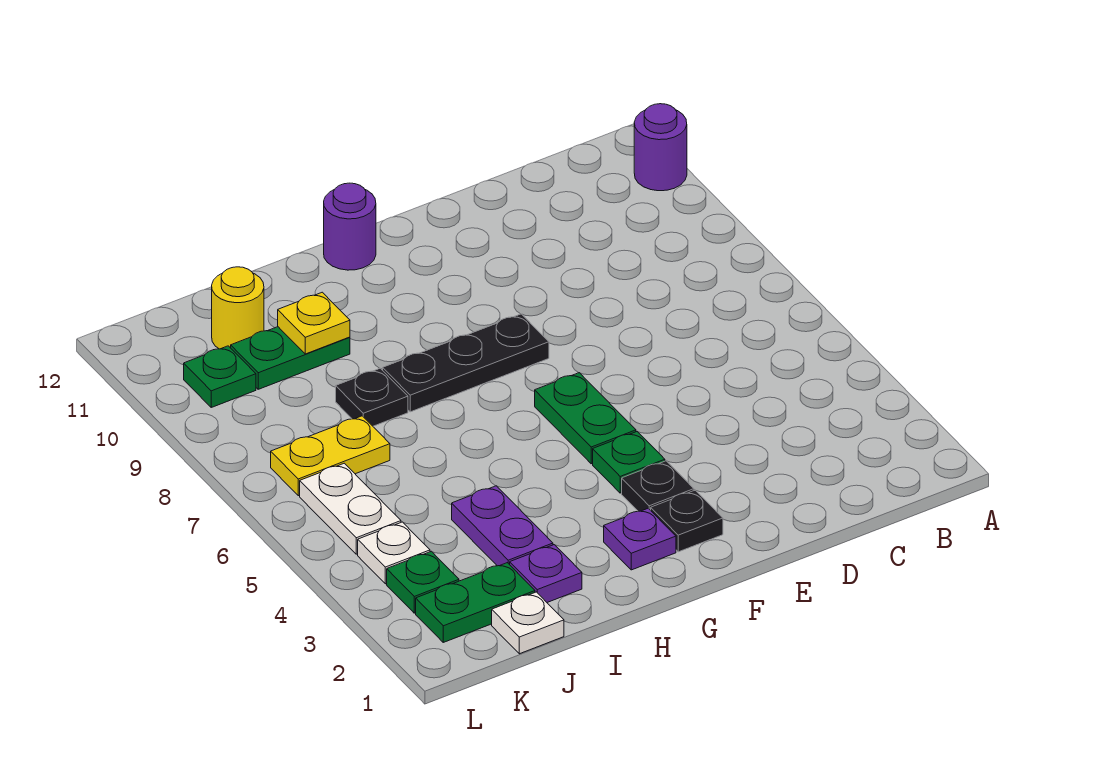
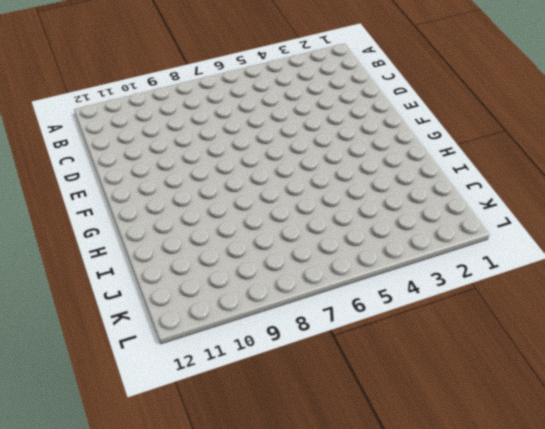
none -> purple 1x1 round brick [634,104,687,191]
none -> black 1x1 plate [651,490,723,552]
none -> black 1x1 plate [622,461,694,511]

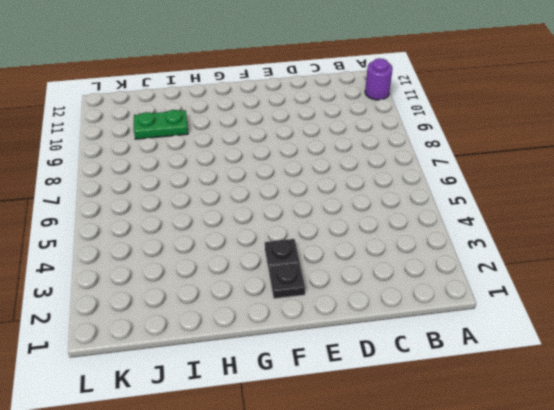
none -> green 1x1 plate [593,432,665,493]
none -> green 1x2 plate [535,373,636,464]
none -> black 1x3 plate [383,314,549,412]

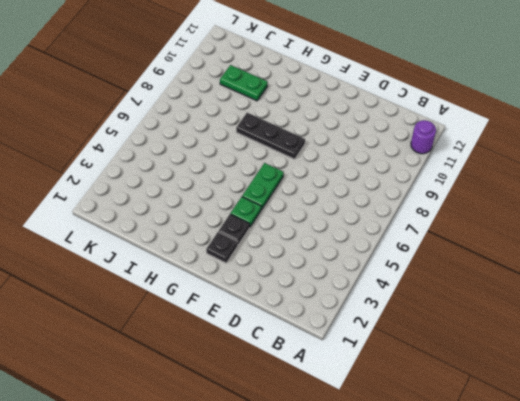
none -> purple 1x1 plate [604,508,676,570]
none -> purple 1x1 round brick [324,183,376,270]
none -> purple 1x1 plate [510,545,582,602]

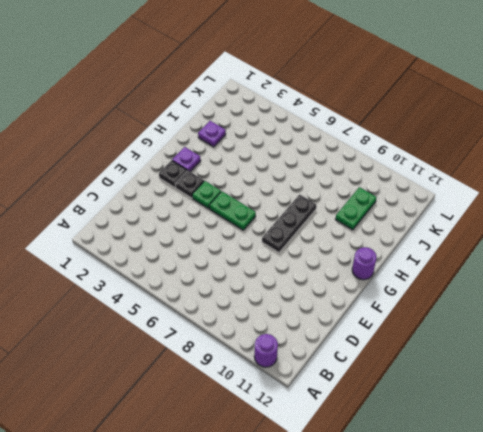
none -> purple 1x2 plate [452,486,553,566]
none -> black 1x1 plate [336,368,408,426]
none -> white 1x1 plate [492,592,564,654]

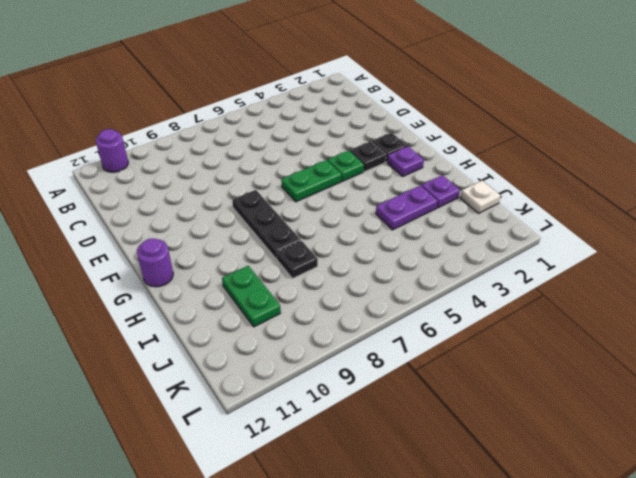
none -> green 1x2 plate [416,563,535,642]
none -> yellow 1x2 plate [271,416,390,496]
none -> yellow 1x1 round brick [212,267,264,349]

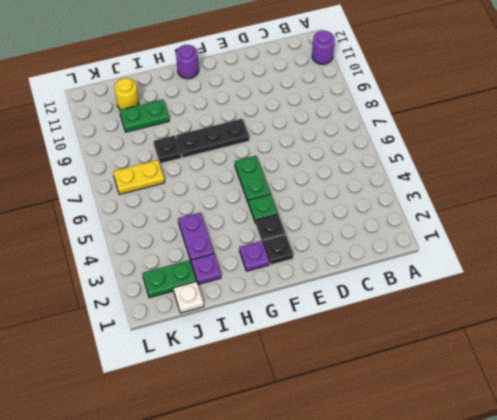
none -> green 1x1 plate [387,551,459,613]
none -> white 1x1 plate [358,522,430,584]
none -> white 1x2 plate [300,463,401,554]

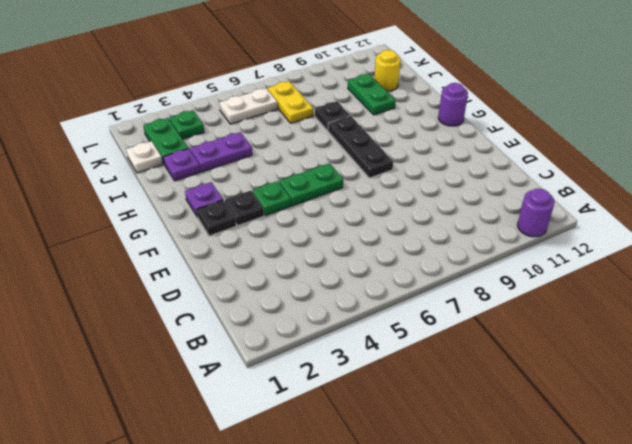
none -> white 1x1 plate [358,522,430,584]
none -> green 1x1 plate [184,346,256,407]
none -> yellow 1x1 plate [278,292,350,354]

